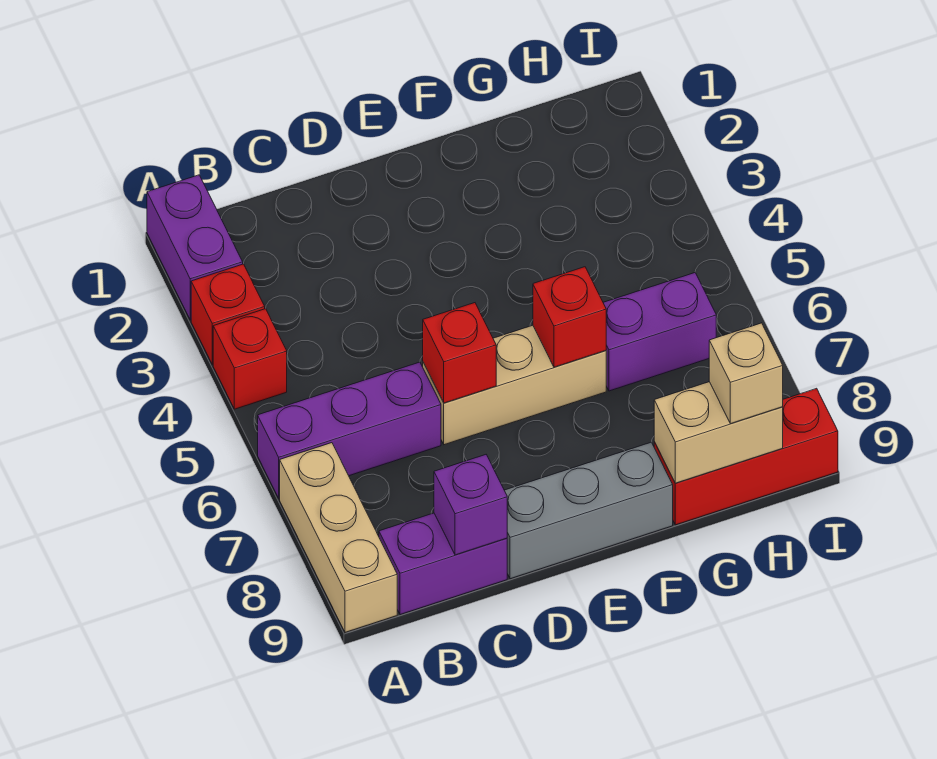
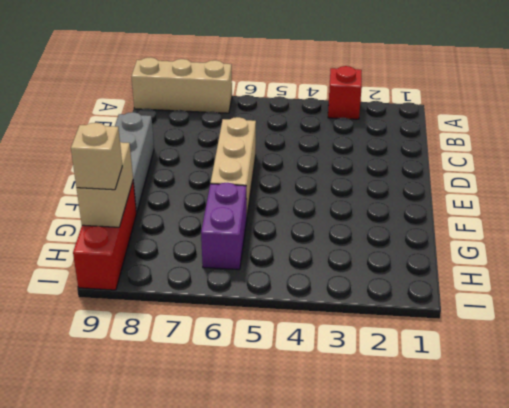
none -> purple 1x2 brick [147,175,243,320]
none -> red 1x1 brick [213,309,287,409]
none -> purple 1x3 brick [258,362,441,498]

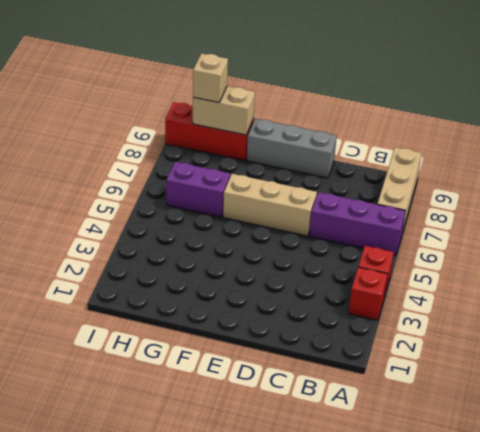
none -> purple 1x2 brick [147,175,243,320]
none -> purple 1x2 brick [379,513,507,615]
none -> purple 1x1 brick [434,455,507,555]

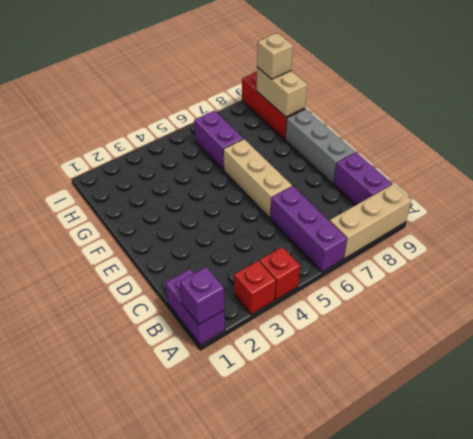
purple 1x2 brick [165,269,225,345] -> purple 1x2 brick turned to [147,175,243,320]
purple 1x1 brick [180,267,224,325] -> purple 1x1 brick moved to [434,455,507,555]
none -> red 1x1 brick [423,303,496,403]
none -> red 1x1 brick [533,267,606,367]

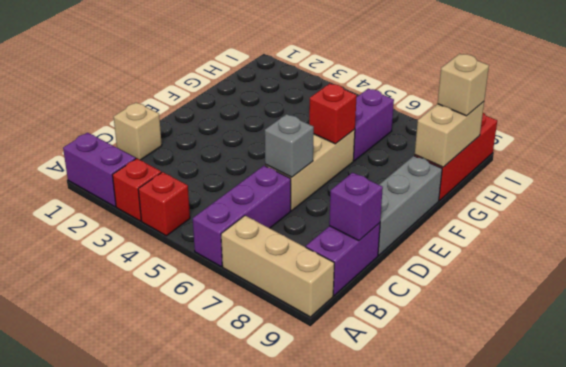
tan 1x1 brick [114,102,162,160] -> none
grey 1x1 brick [265,114,314,177] -> red 1x1 brick [423,303,496,403]

